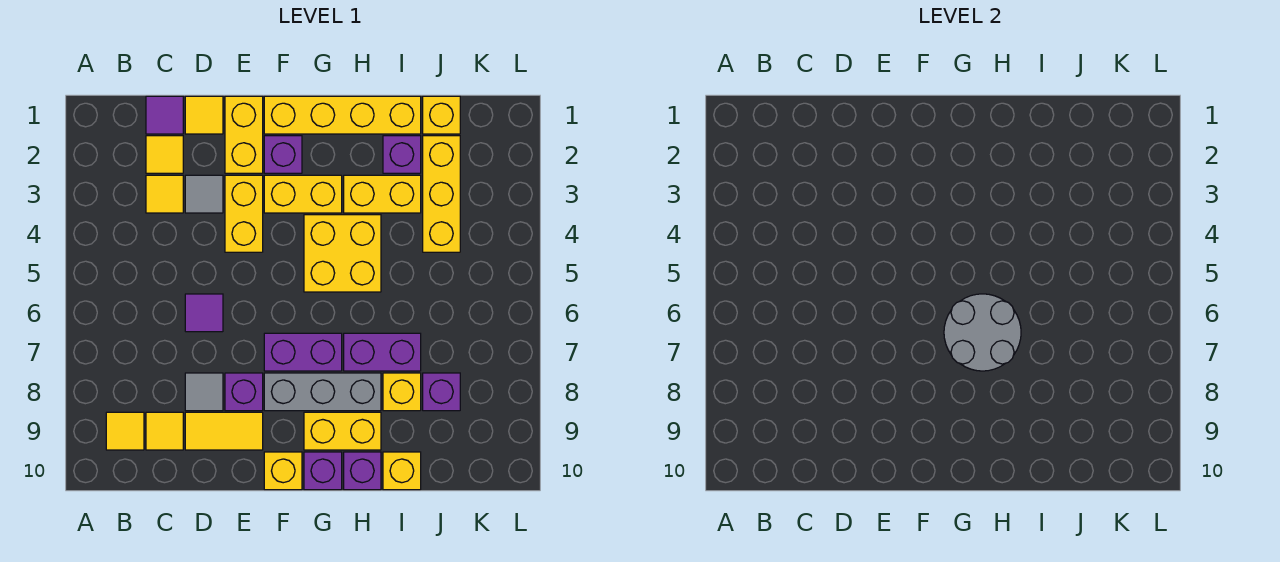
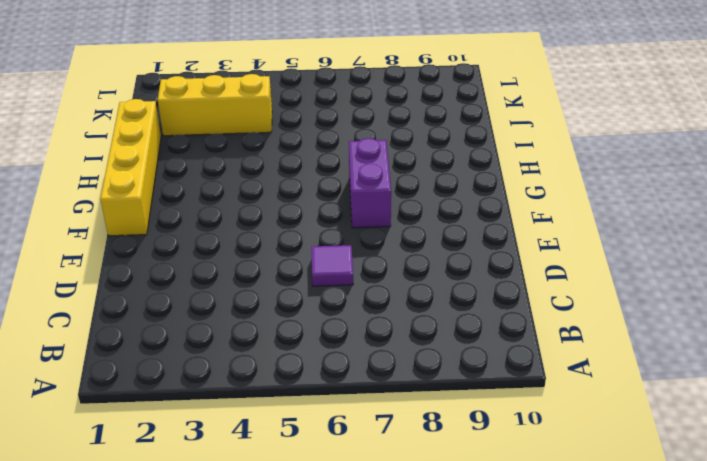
none -> yellow 1x1 tile [106,412,144,450]
none -> purple 1x1 tile [146,96,183,134]
none -> yellow 1x1 tile [146,136,183,173]
none -> yellow 1x1 tile [146,175,183,213]

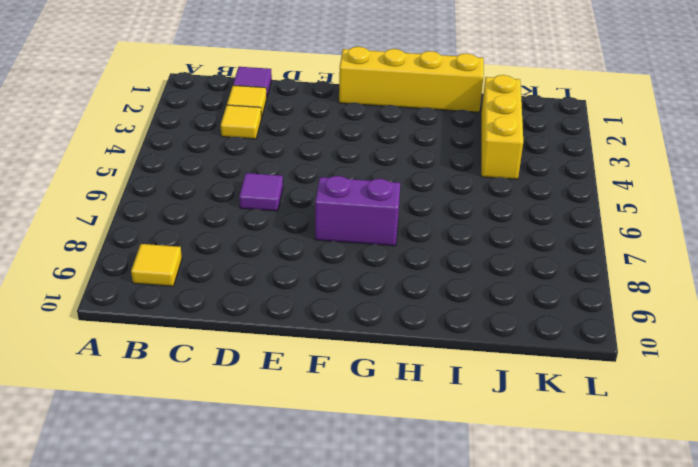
none -> yellow 1x1 tile [146,412,183,450]
none -> yellow 1x1 tile [185,96,223,134]
none -> grey 1x1 tile [185,175,223,213]
none -> grey 1x1 tile [185,373,223,411]

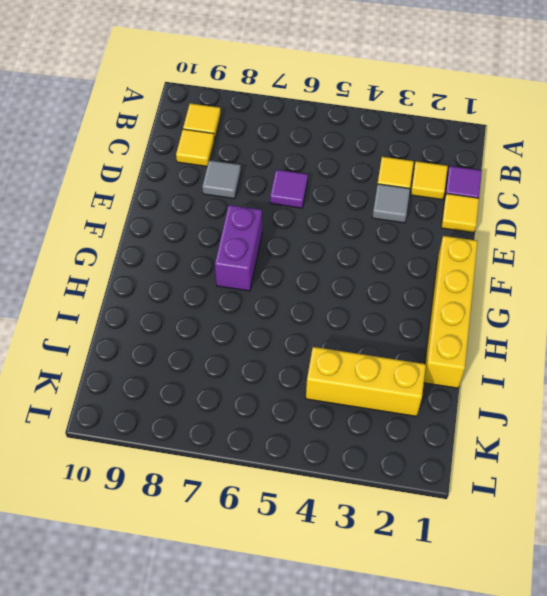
none -> yellow 1x2 tile [185,412,263,450]
none -> yellow 1x2 brick [225,96,263,173]
none -> yellow 1x2 brick [225,175,263,252]
none -> purple 1x1 brick [225,373,263,411]

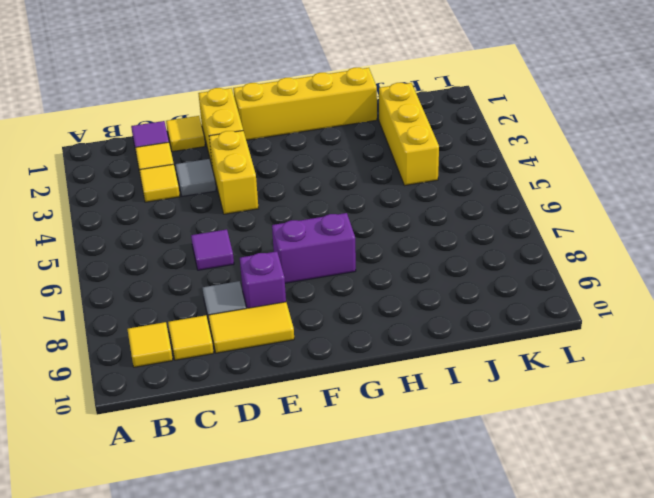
none -> purple 1x1 brick [264,136,302,173]
none -> yellow 1x2 brick [264,175,342,213]
none -> grey 1x3 brick [264,373,381,411]
none -> yellow 1x1 brick [264,452,302,490]

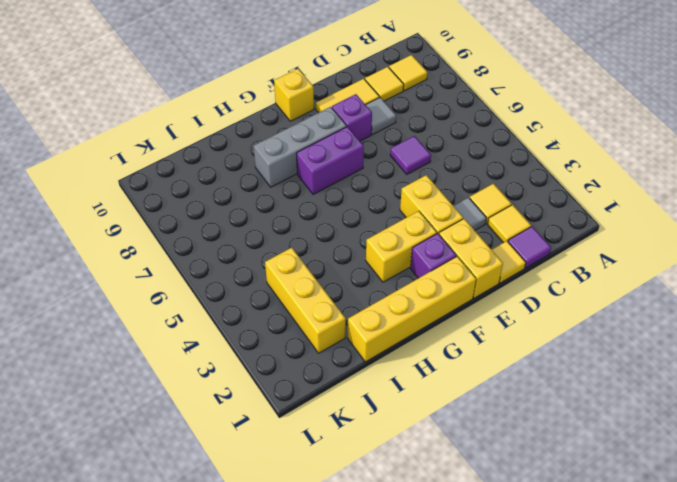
none -> yellow 2x2 brick [304,215,381,292]
none -> yellow 1x2 brick [304,412,381,450]
none -> purple 1x1 brick [304,452,342,490]
none -> yellow 1x2 brick [344,175,421,213]

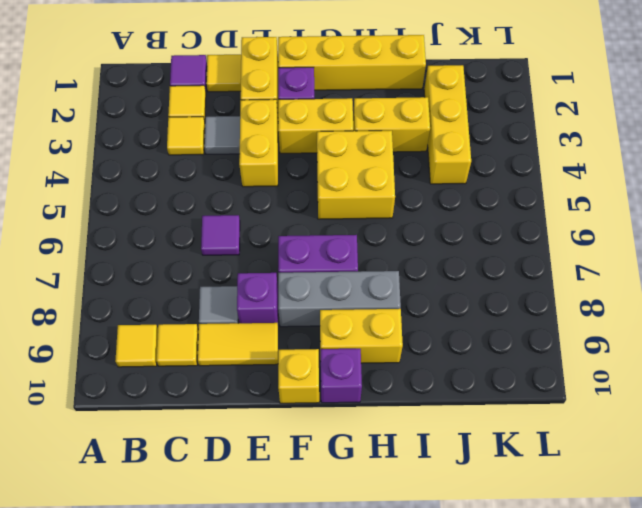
none -> purple 1x2 brick [344,333,421,371]
none -> purple 1x1 brick [344,452,381,490]
none -> purple 1x1 brick [383,136,421,173]
none -> yellow 1x1 brick [383,373,421,411]

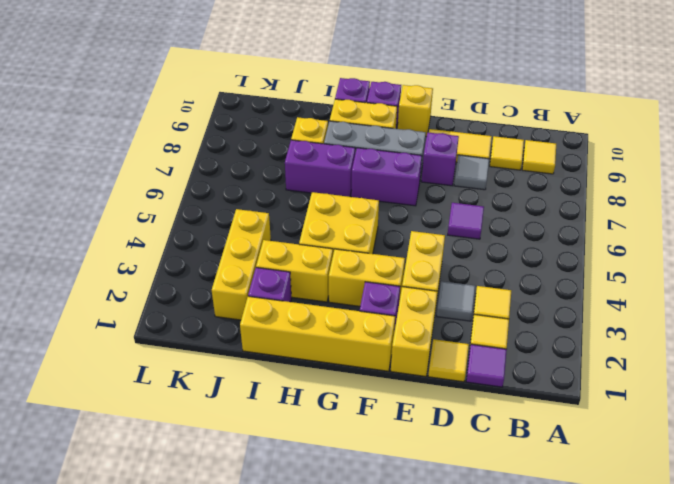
none -> yellow 1x1 brick [383,452,421,490]
none -> yellow 1x1 brick [423,96,460,134]
none -> purple 1x1 brick [423,373,460,411]
none -> grey 2x2 round brick [944,294,1021,371]

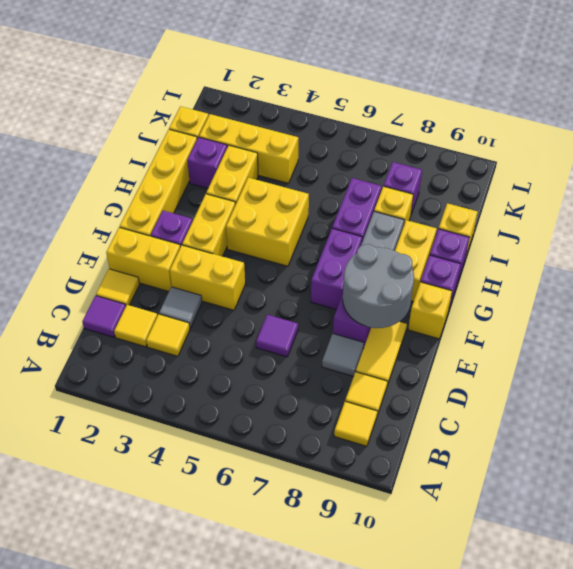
grey 2x2 round brick [343,244,414,328] -> grey 2x2 round brick moved to [944,294,1021,371]

